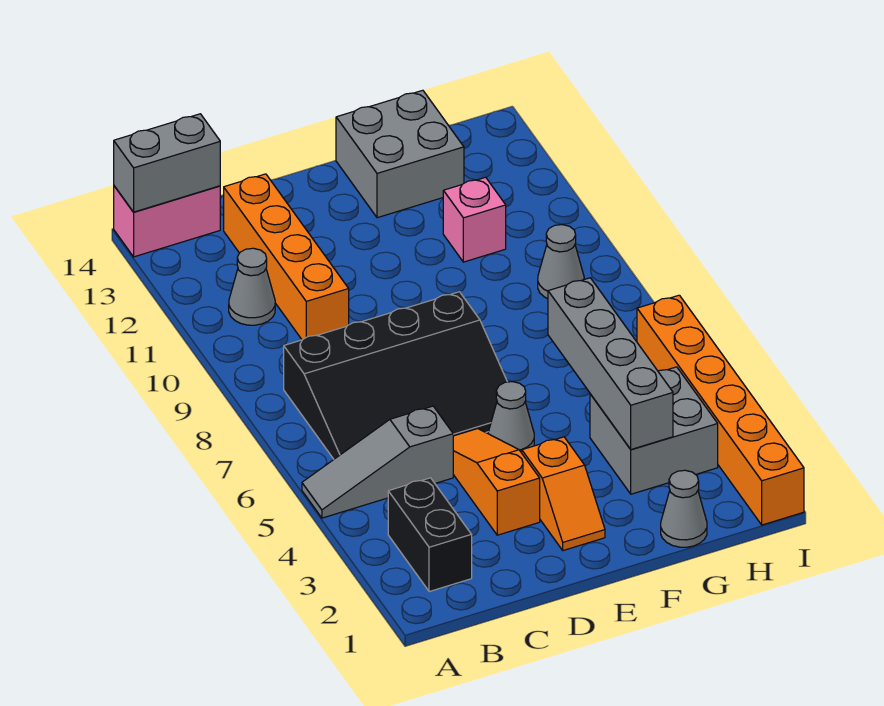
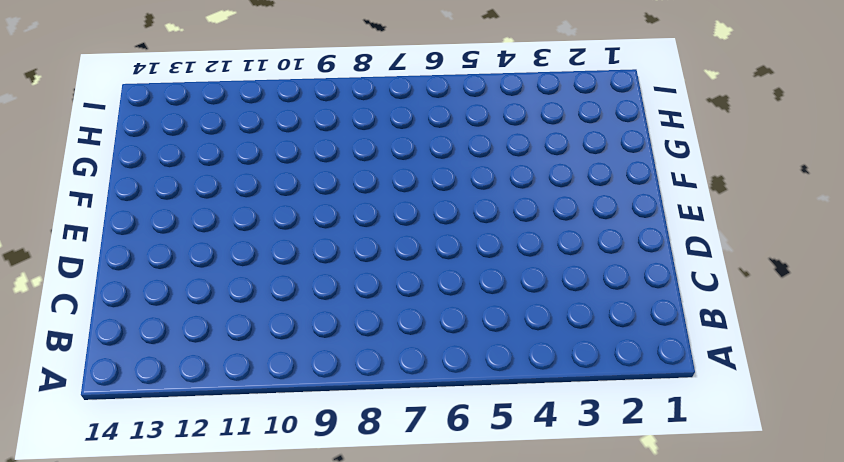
none -> grey 1x3 slope [302,406,453,518]
none -> pink 1x2 brick [114,186,220,257]
none -> black 1x2 brick [388,478,472,592]

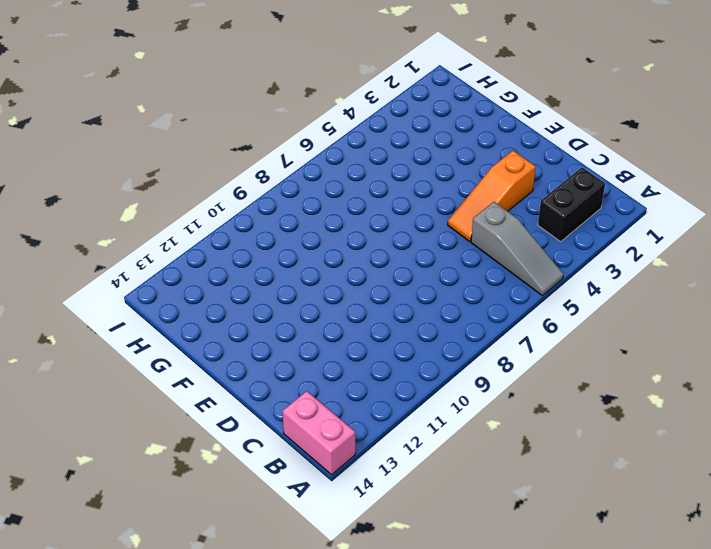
none -> black 3x4 slope [284,292,507,459]
none -> grey 1x1 cone [229,248,275,325]
none -> orange 1x4 brick [224,174,349,340]

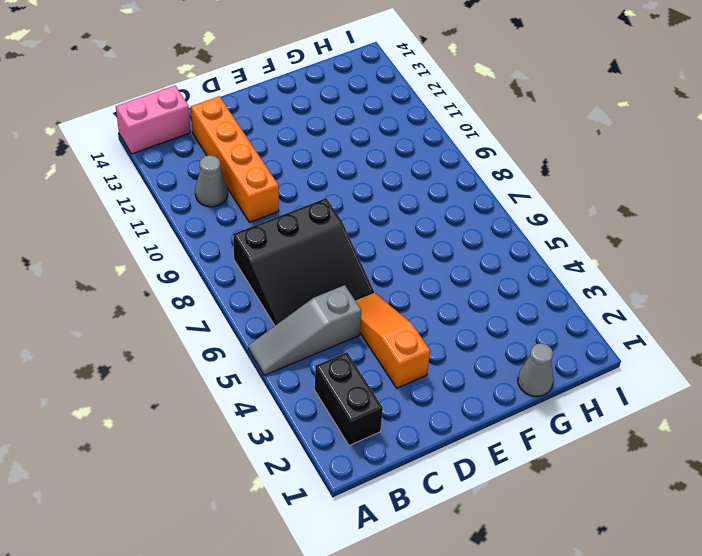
black 3x3 slope [233,198,374,326] -> black 3x4 slope [284,292,507,459]
none -> orange 1x2 slope [522,437,605,550]
none -> grey 1x1 cone [488,382,534,453]
none -> grey 2x2 brick [336,90,464,218]

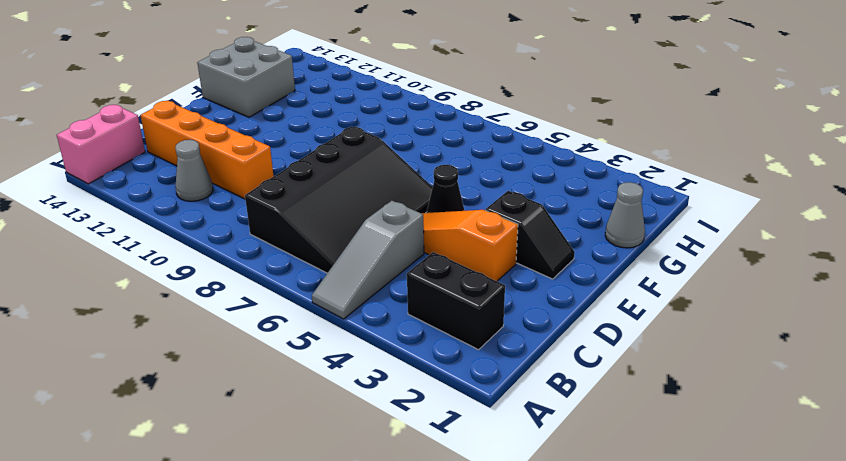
black 1x2 slope [485,191,575,279] -> orange 1x2 slope [522,437,605,550]
black 1x1 cone [427,165,465,213] -> grey 1x1 cone [488,382,534,453]
none -> grey 2x2 brick [590,367,718,494]
none -> pink 1x1 brick [443,177,506,262]
none -> grey 1x1 cone [538,225,584,299]

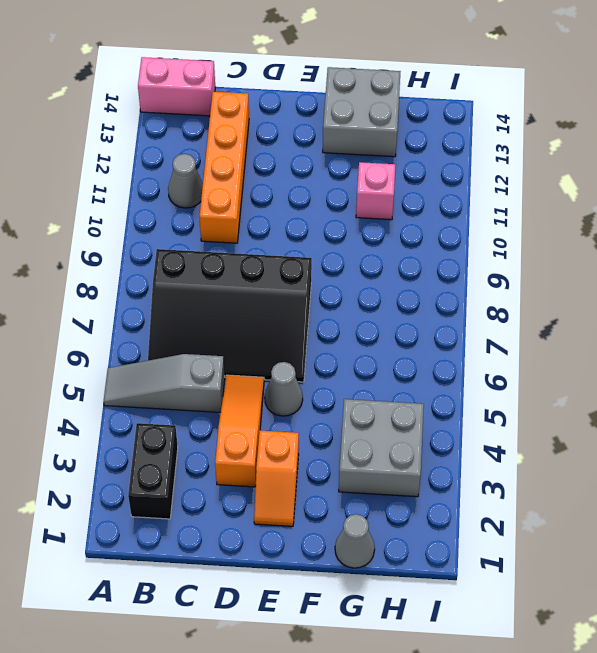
none -> grey 1x1 cone [538,225,584,299]
none -> orange 1x6 brick [637,295,804,525]
none -> grey 1x2 brick [114,114,220,212]

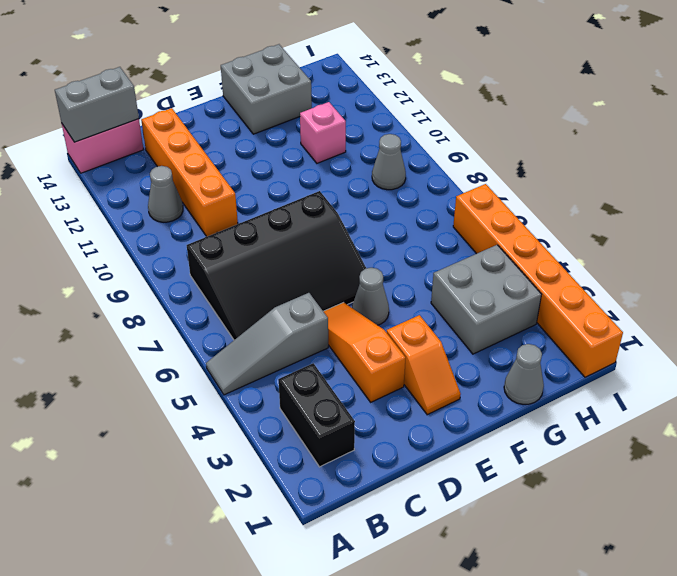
none -> grey 1x4 brick [548,278,673,449]

